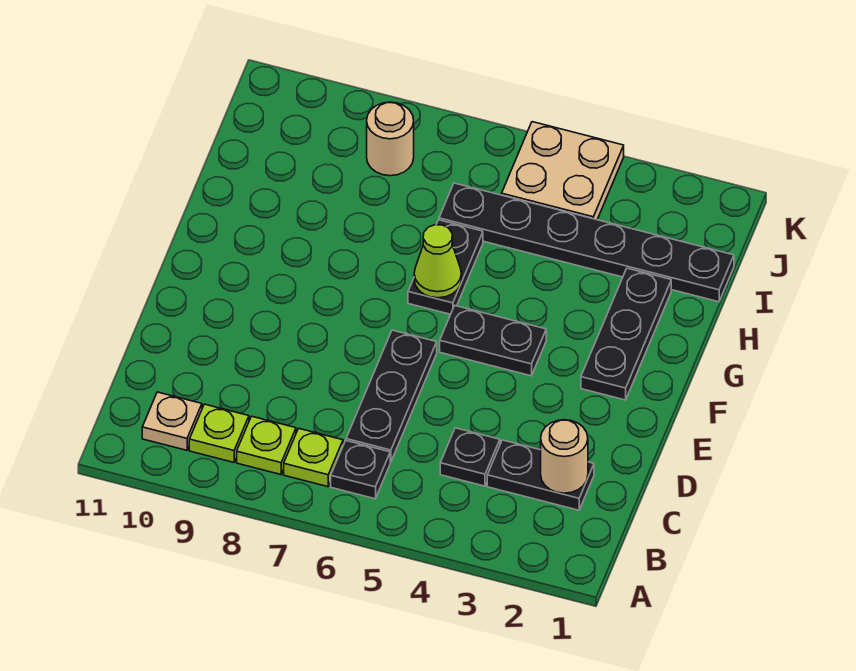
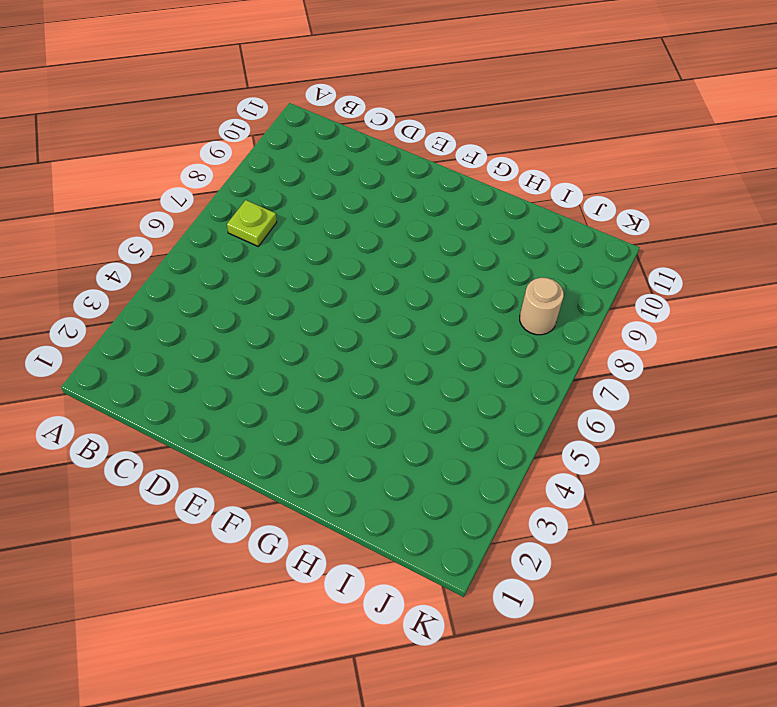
none -> black 1x1 plate [331,441,390,499]
none -> lime 1x1 plate [237,416,296,475]
none -> lime 1x1 plate [189,404,249,462]

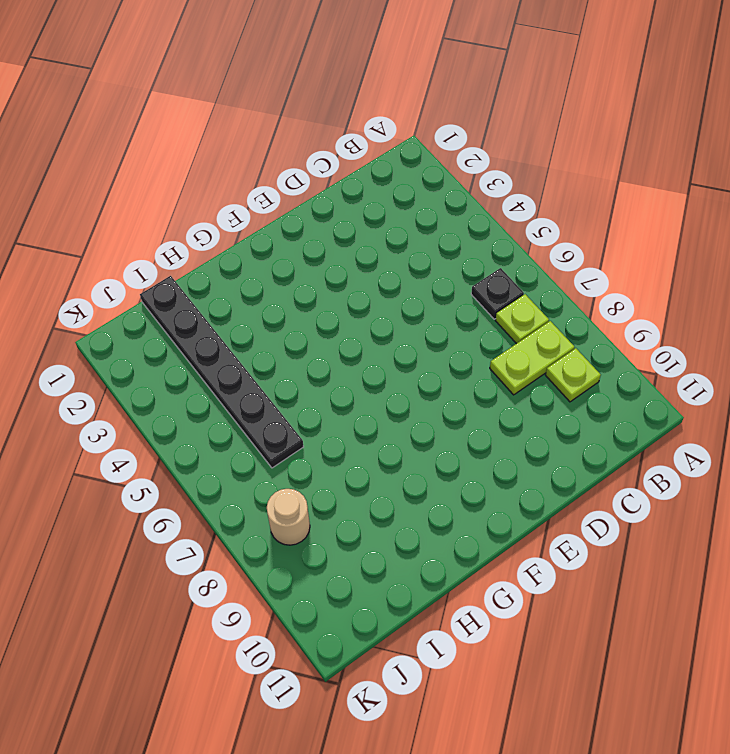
lime 1x2 plate [490,321,575,395] -> lime 1x1 plate [237,416,296,475]
none -> tan 1x1 plate [142,392,202,450]
none -> black 1x2 plate [487,440,594,510]
none -> black 1x1 plate [440,428,500,486]

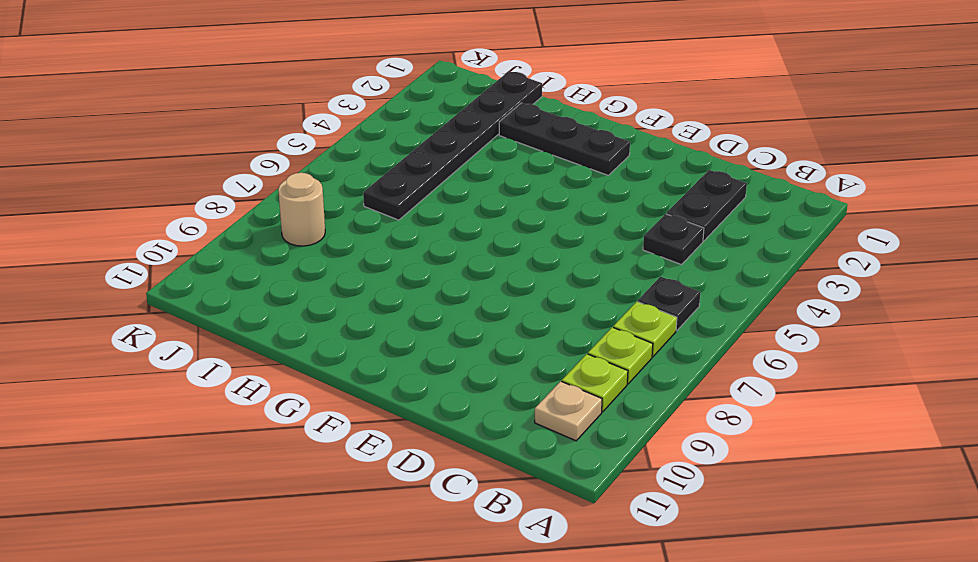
none -> black 1x3 plate [346,330,437,462]
none -> black 1x2 plate [440,306,546,376]
none -> black 1x2 plate [408,220,483,314]

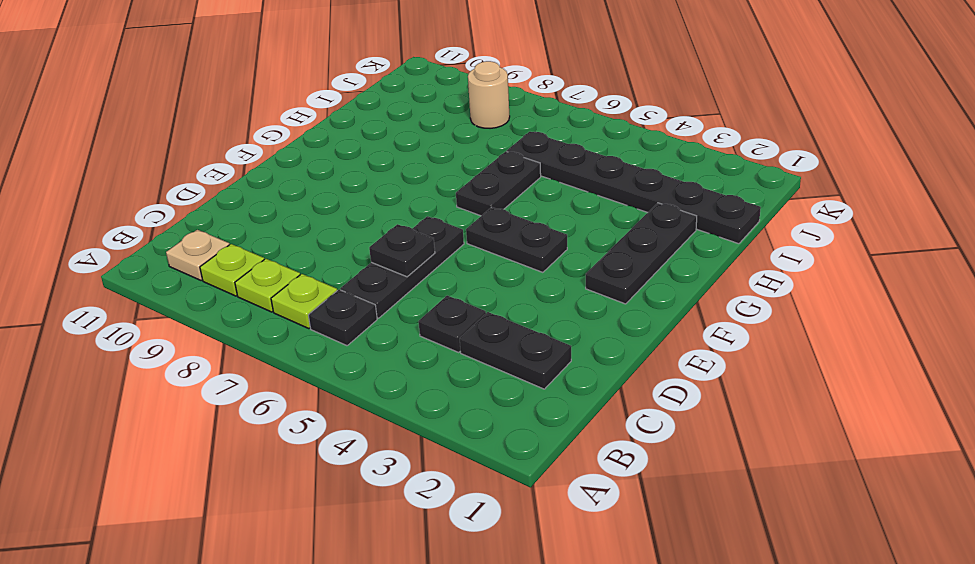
black 1x1 plate [369,224,435,277] -> none
none -> tan 2x2 plate [502,122,624,220]
none -> tan 1x1 round brick [541,420,588,493]
none -> lime 1x1 cone [414,225,461,298]

